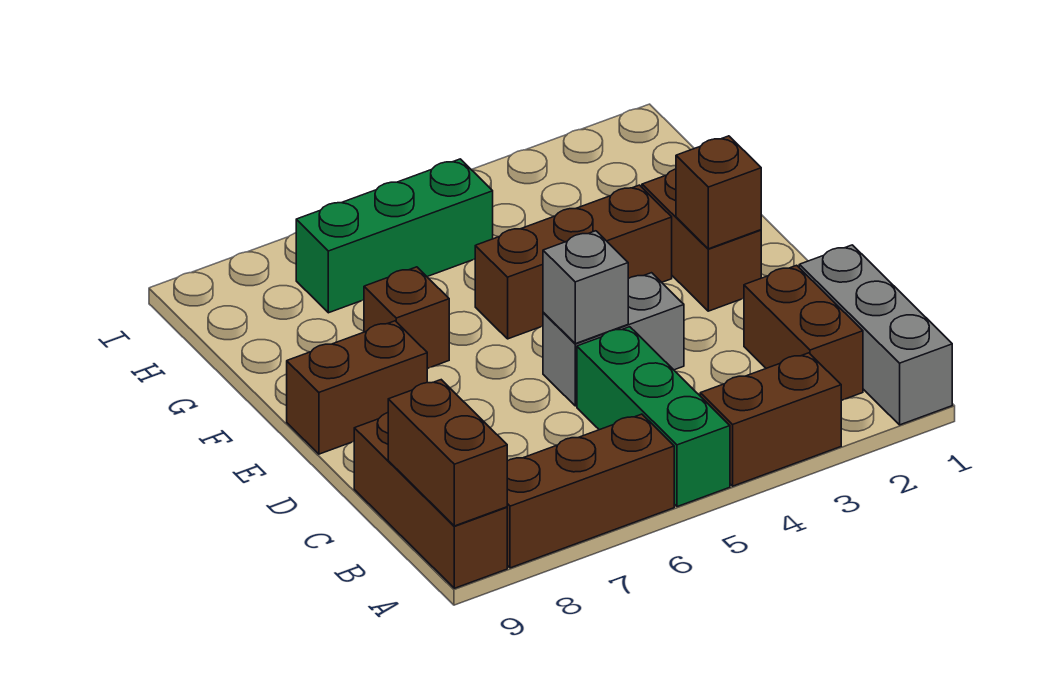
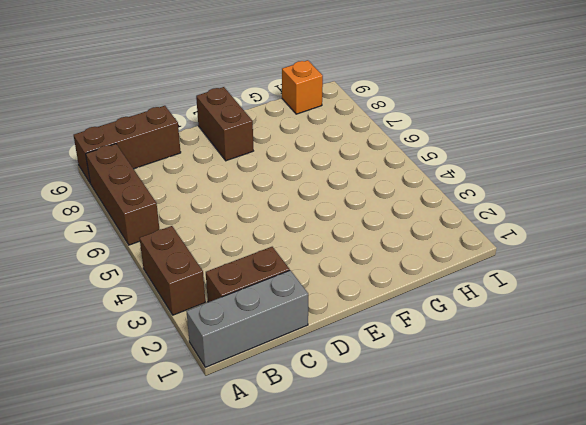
orange 1x1 brick [282,60,323,114] -> none
none -> green 1x3 brick [577,327,730,507]
none -> grey 1x2 brick [543,273,684,406]
none -> brown 1x2 brick [642,169,761,311]

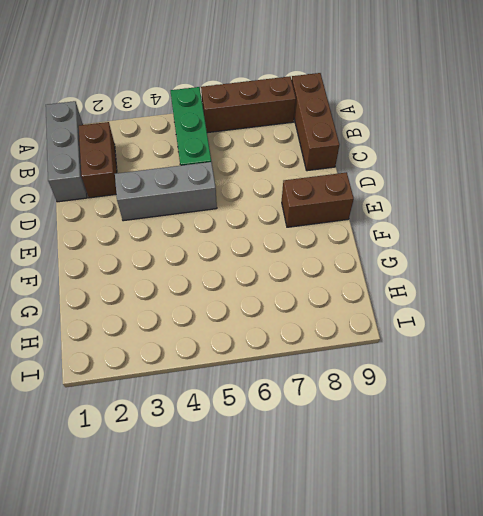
grey 1x3 brick [115,162,217,221] -> grey 1x2 brick [543,273,684,406]
none -> brown 1x2 brick [700,353,842,486]
none -> brown 1x2 brick [642,169,761,311]
none -> brown 1x3 brick [475,185,672,339]

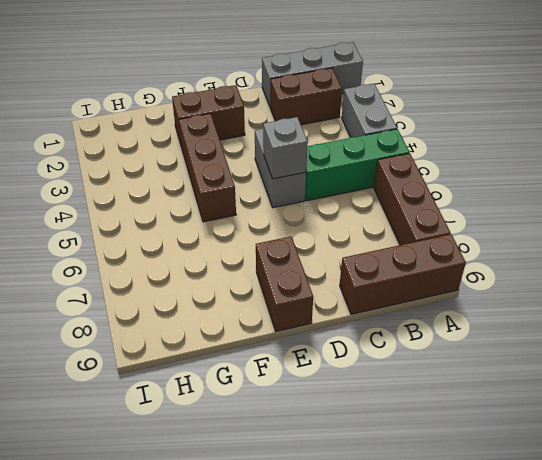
grey 1x2 brick [342,84,397,137] -> brown 1x2 brick [700,353,842,486]
none -> brown 1x1 brick [364,267,449,368]
none -> green 1x3 brick [296,159,493,313]
none -> brown 1x2 brick [388,380,507,526]

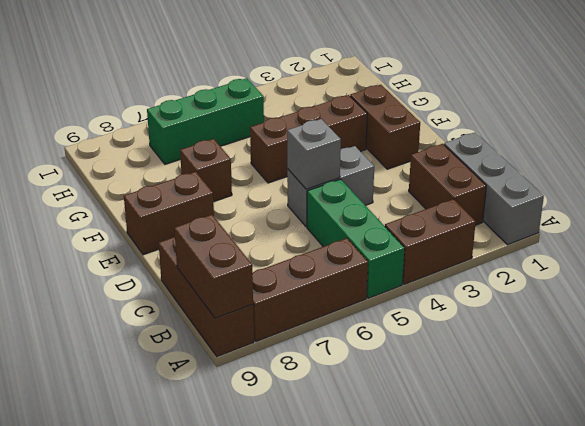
none -> brown 1x1 brick [676,136,761,249]

